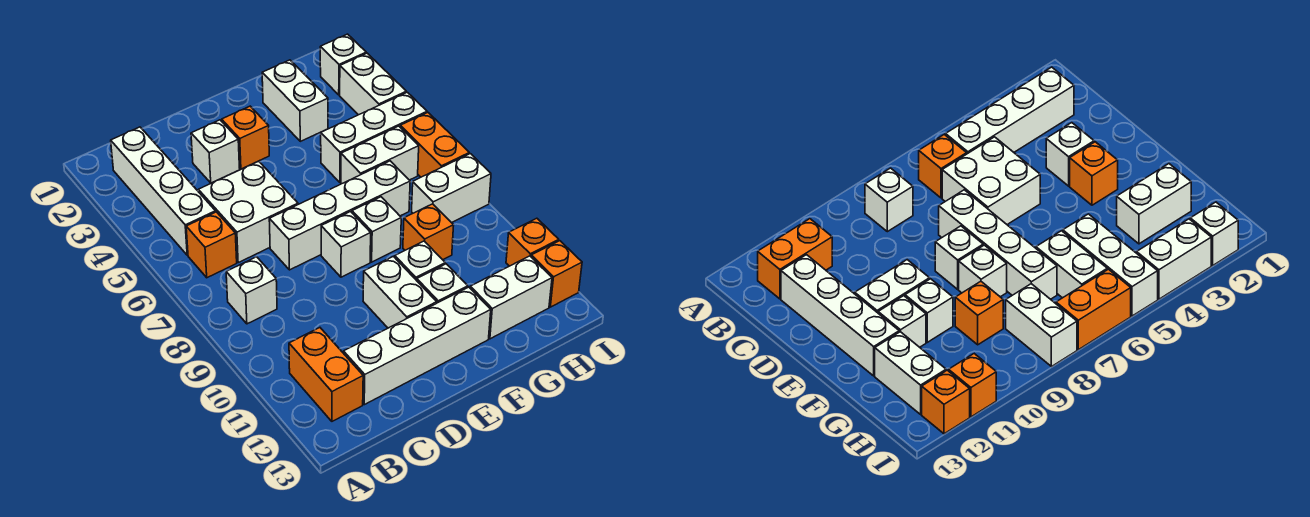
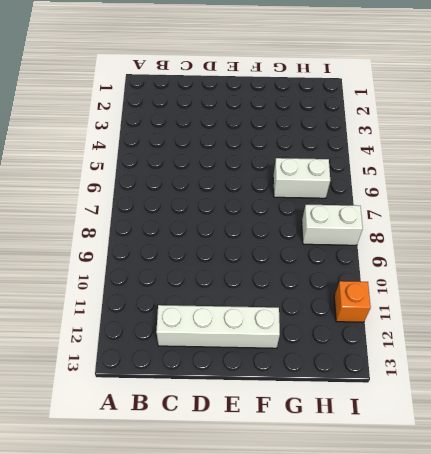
none -> white 1x4 brick [111,127,216,255]
none -> orange 1x1 brick [186,212,237,278]
none -> white 1x1 brick [226,257,277,324]

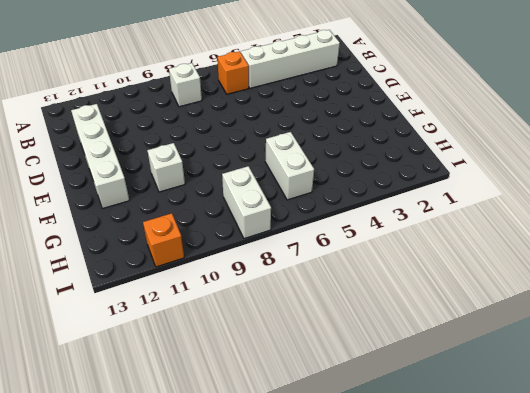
none -> orange 1x2 brick [289,328,363,421]
none -> white 2x2 brick [198,161,298,262]
none -> white 1x1 brick [191,120,240,183]

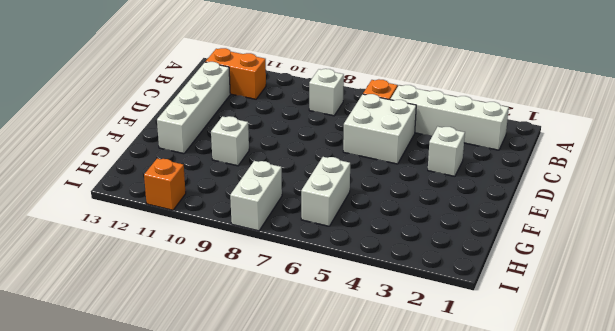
none -> white 1x4 brick [269,161,410,270]
none -> orange 1x1 brick [222,106,269,169]
none -> white 1x1 brick [321,212,371,277]

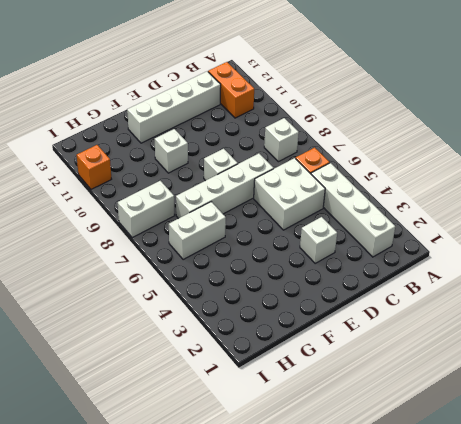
none -> orange 1x1 brick [222,106,269,169]
none -> white 1x2 brick [363,256,437,328]
none -> white 1x1 brick [352,197,401,262]

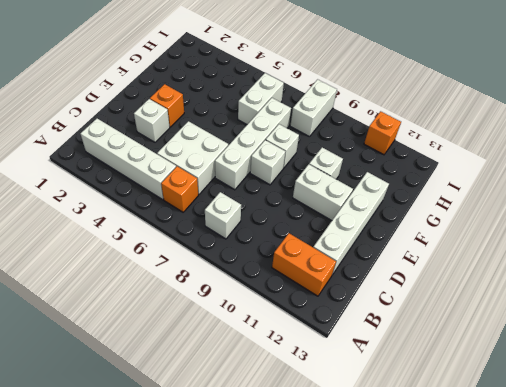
none -> white 1x1 brick [417,264,468,303]
none -> white 1x2 brick [262,60,328,141]
none -> white 1x3 brick [321,92,427,183]

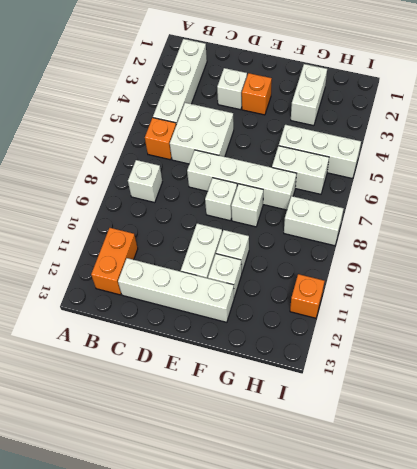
none -> orange 1x1 brick [403,204,454,260]
none -> white 1x2 brick [470,256,552,339]
none -> white 1x1 brick [320,34,366,95]

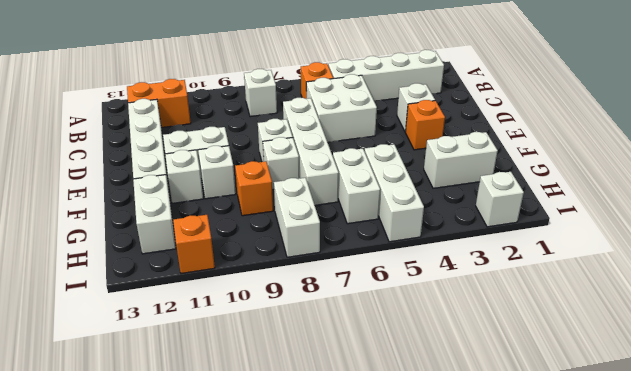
none -> white 1x2 brick [340,53,406,115]
none -> orange 1x2 brick [400,113,469,177]
none -> orange 1x1 brick [531,241,582,307]

